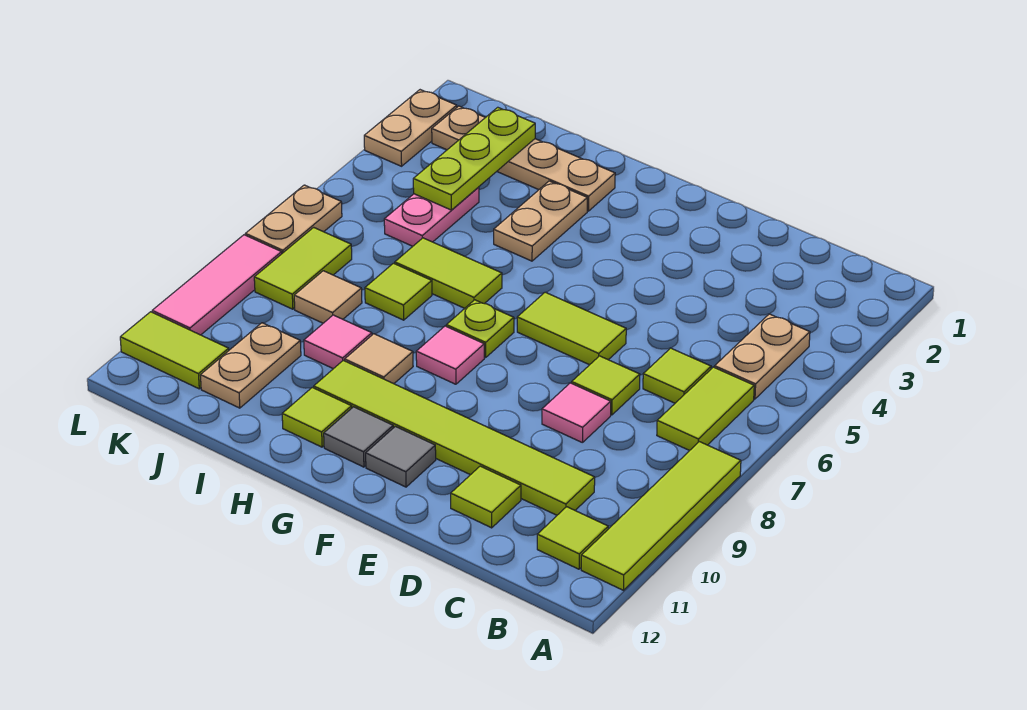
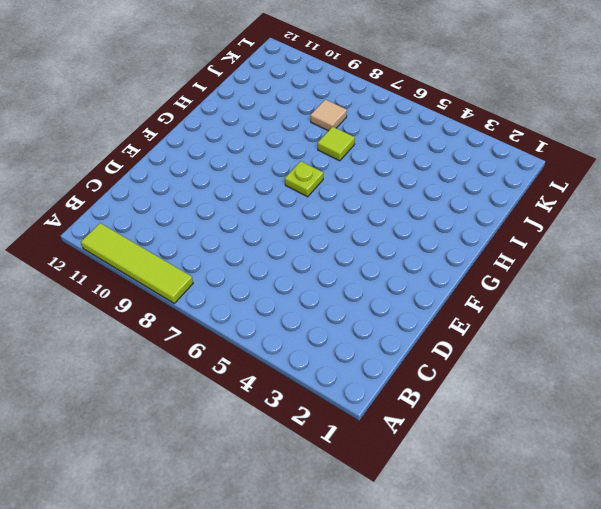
none -> tan 1x2 plate [715,314,810,399]
none -> lime 1x2 tile [657,367,754,451]
none -> lime 1x1 tile [537,507,608,569]
none -> lime 1x1 tile [643,348,711,403]

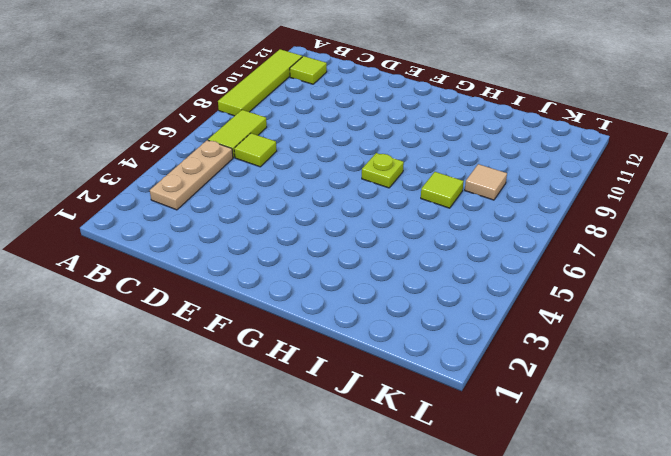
tan 1x3 plate [150,140,233,210] -> tan 1x2 plate [715,314,810,399]
none -> lime 1x6 tile [314,360,595,515]
none -> lime 1x1 tile [572,356,640,415]
none -> pink 1x1 tile [542,383,611,442]
none -> lime 1x1 tile [451,466,521,528]

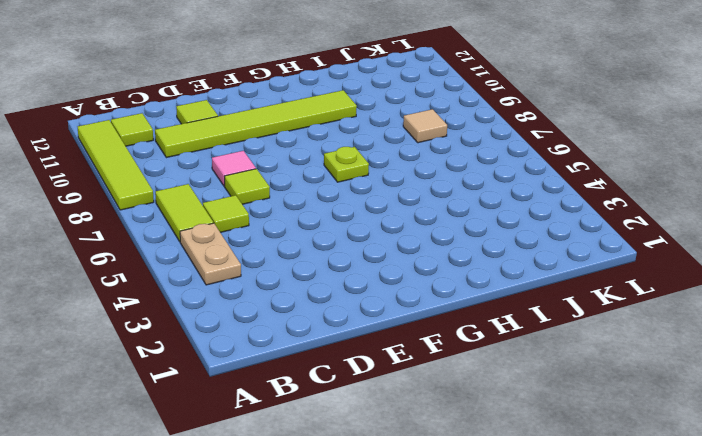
none -> lime 1x2 tile [517,292,626,365]
none -> grey 1x1 tile [366,426,436,487]
none -> pink 1x1 tile [416,326,484,384]
none -> grey 1x1 tile [324,407,393,467]

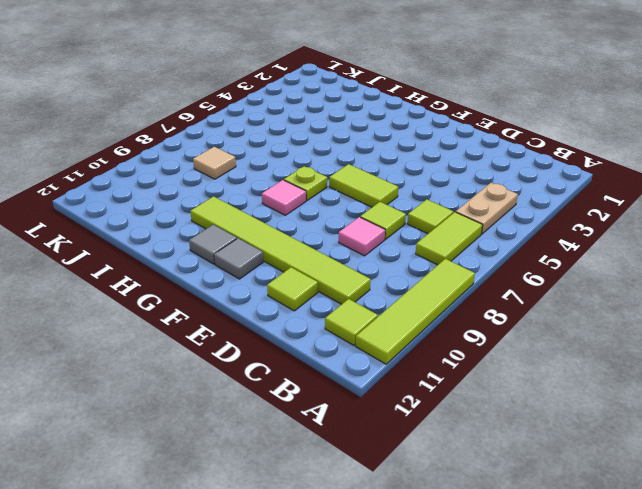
none -> tan 1x4 plate [432,106,615,211]
none -> tan 1x2 plate [494,181,587,261]
none -> lime 1x2 tile [395,238,502,308]
none -> tan 1x1 tile [345,334,413,384]

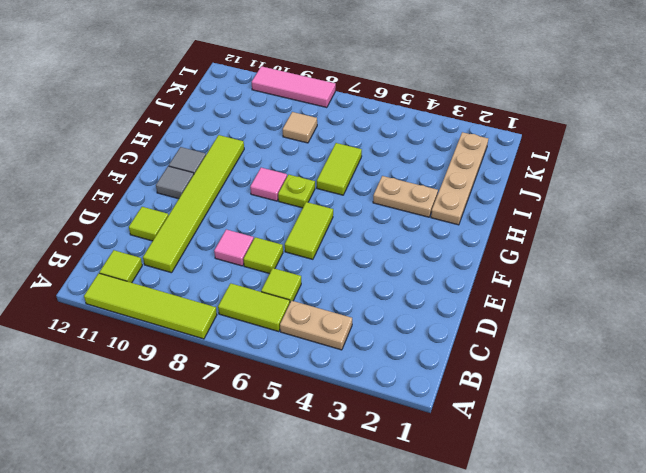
none -> tan 1x1 tile [345,334,413,384]
none -> lime 1x1 tile [282,387,352,447]
none -> lime 1x1 tile [365,263,432,320]
none -> pink 1x1 tile [304,315,372,369]

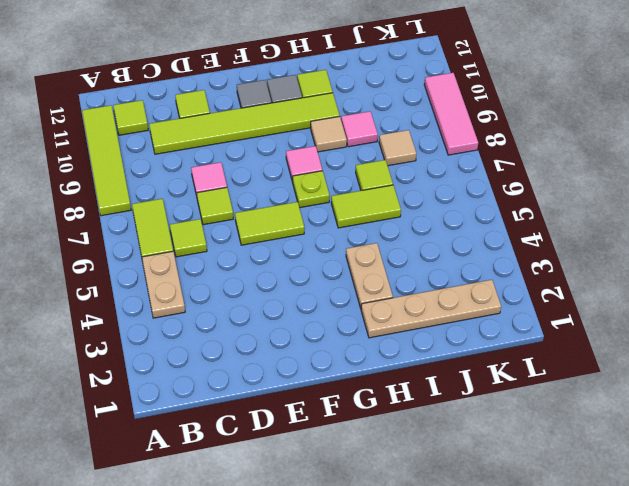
none -> pink 1x2 plate [384,187,479,246]
none -> tan 1x2 plate [200,323,301,408]
none -> lime 1x2 tile [254,227,352,309]
none -> lime 1x2 tile [120,312,229,389]

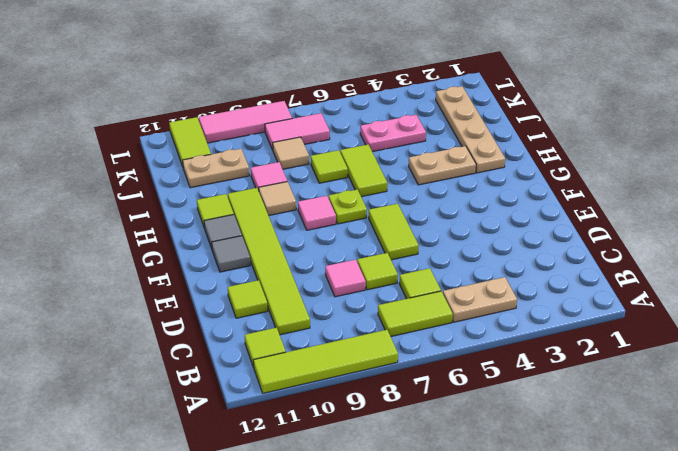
pink 1x2 tile [265,113,330,150] -> lime 1x2 tile [254,227,352,309]
none -> tan 1x2 plate [364,90,457,166]
none -> tan 1x2 plate [245,185,342,253]
none -> lime 1x3 plate [413,107,535,210]

